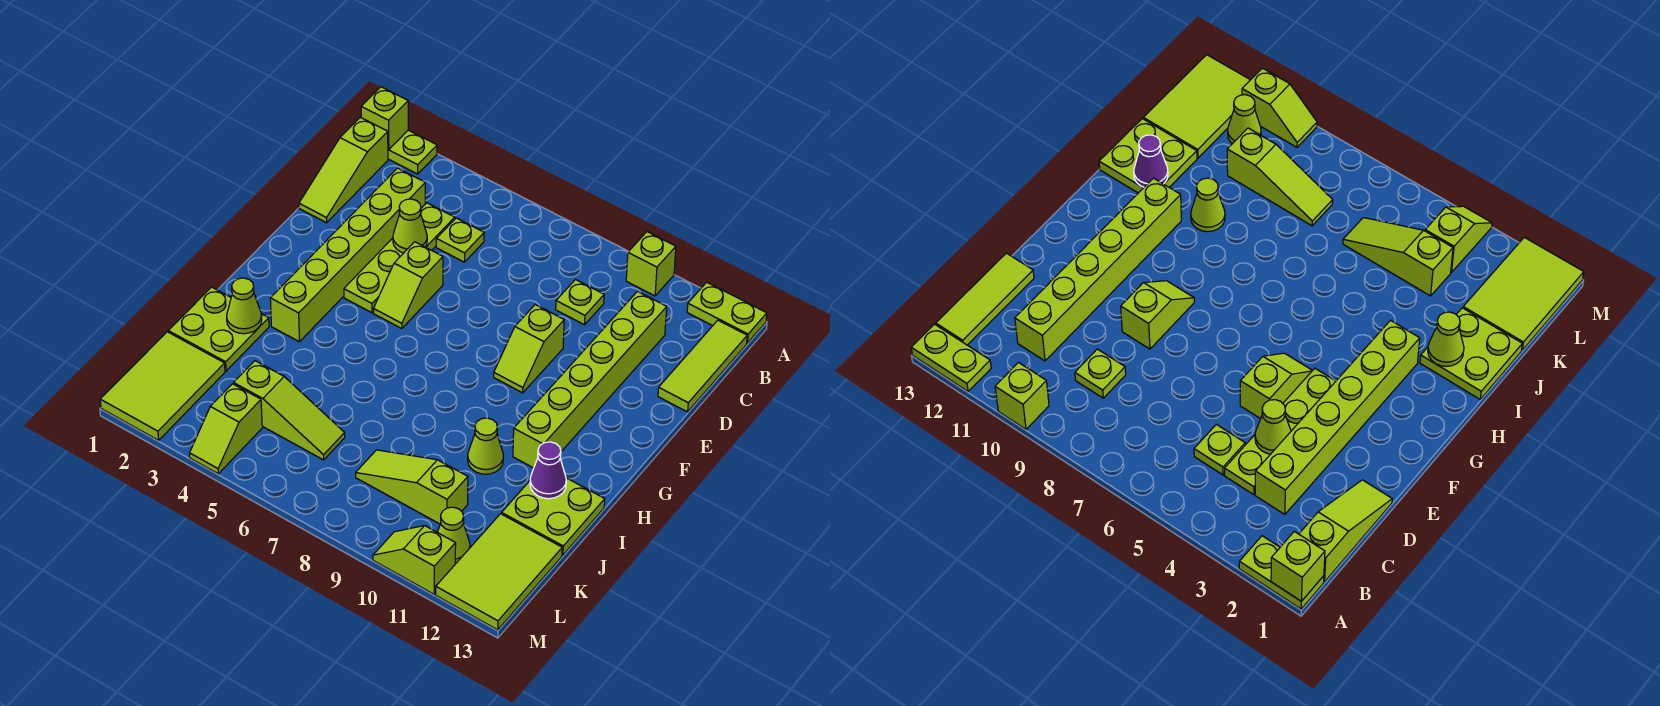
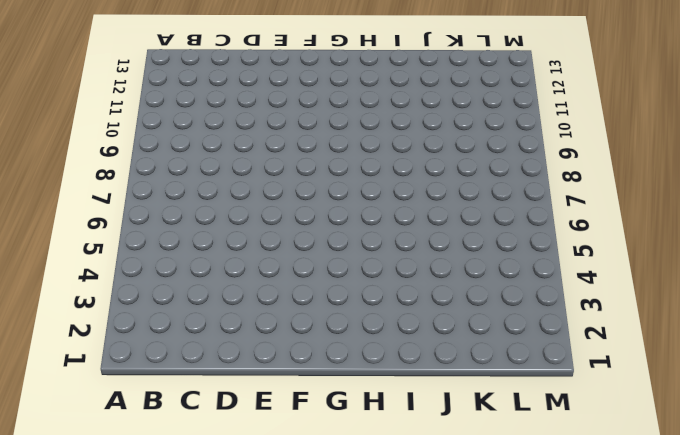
none -> lime 1x2 plate [388,130,437,174]
none -> lime 1x1 brick [626,232,676,296]
none -> lime 1x2 plate [687,282,767,343]

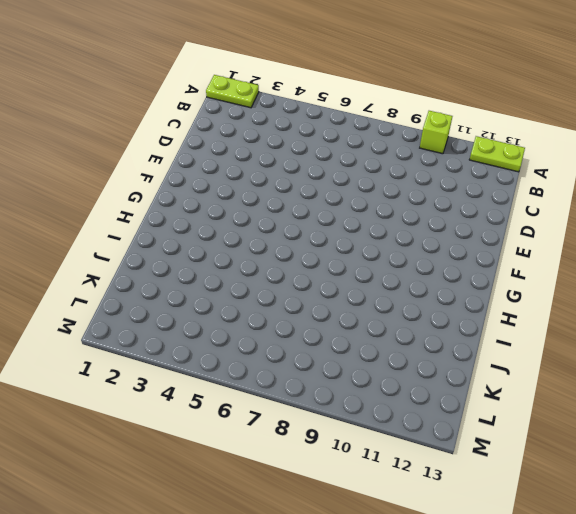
none -> lime 1x3 slope [299,117,388,223]
none -> lime 1x3 tile [658,320,747,412]
none -> lime 1x6 brick [270,168,425,342]

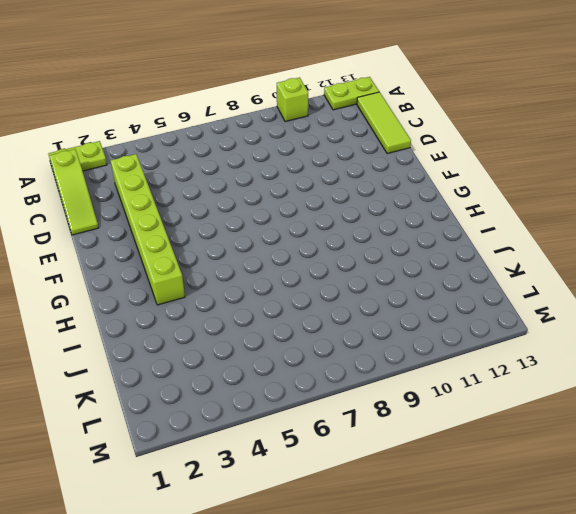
none -> lime 1x4 plate [344,203,455,313]
none -> lime 1x1 plate [436,218,484,262]
none -> lime 1x1 plate [556,280,604,325]

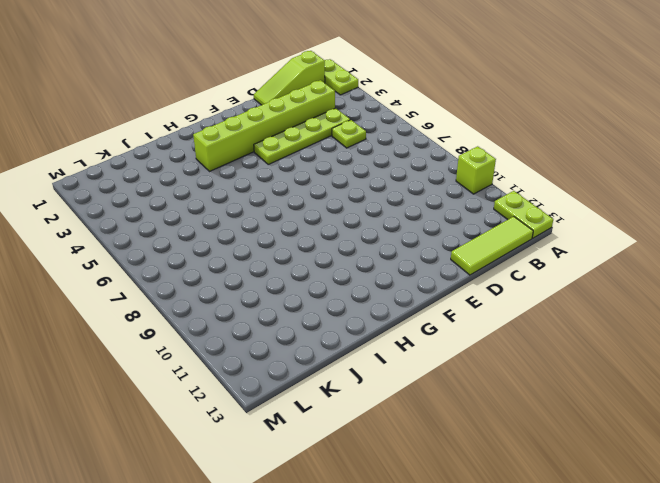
none -> lime 1x1 plate [556,280,604,325]
none -> lime 1x6 brick [513,291,667,468]
none -> lime 1x2 slope [374,242,443,329]

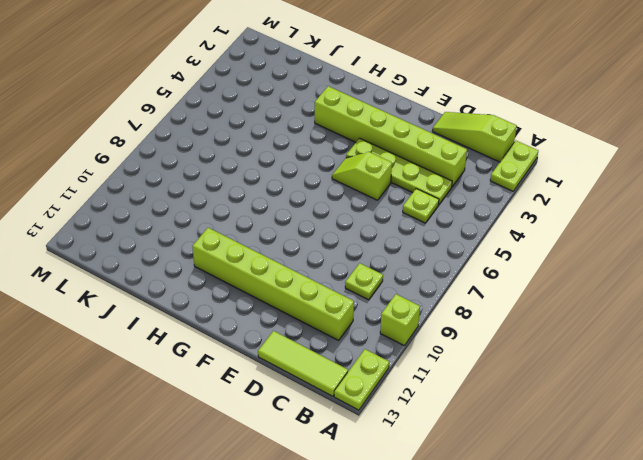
none -> lime 1x2 slope [494,305,564,393]
none -> lime 2x2 plate [168,287,269,371]
none -> lime 1x1 cone [468,418,504,474]

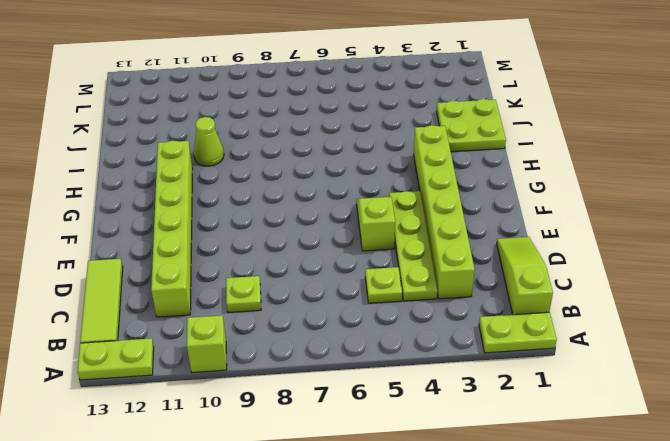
none -> lime 1x2 slope [494,305,564,393]
none -> lime 2x2 plate [502,478,605,555]
none -> lime 2x3 tile [100,332,225,440]

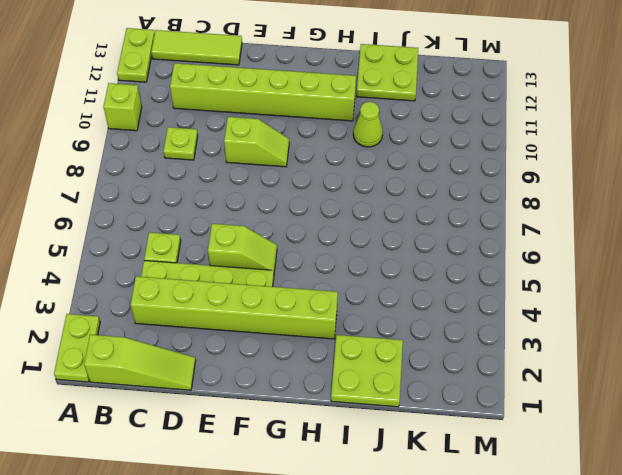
none -> lime 2x3 tile [100,332,225,440]
none -> lime 1x3 slope [234,361,345,460]
none -> lime 1x3 slope [356,450,468,524]

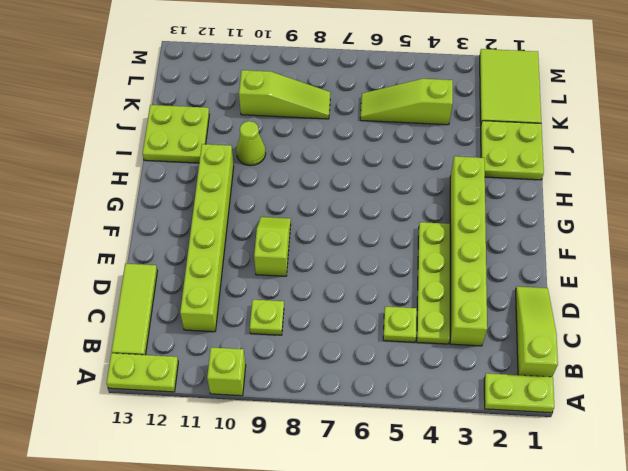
none -> lime 1x2 slope [374,242,443,329]
none -> lime 2x3 tile [436,514,562,630]
none -> lime 1x2 slope [190,384,262,474]

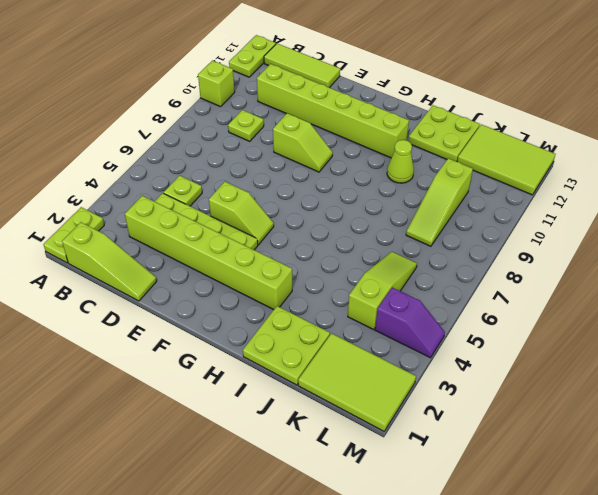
purple 1x2 slope [375,287,445,358] -> lime 1x2 slope [190,384,262,474]
none -> lime 1x1 cone [437,507,470,564]
none -> lime 1x2 slope [373,526,456,594]
none -> lime 1x1 brick [361,87,408,150]

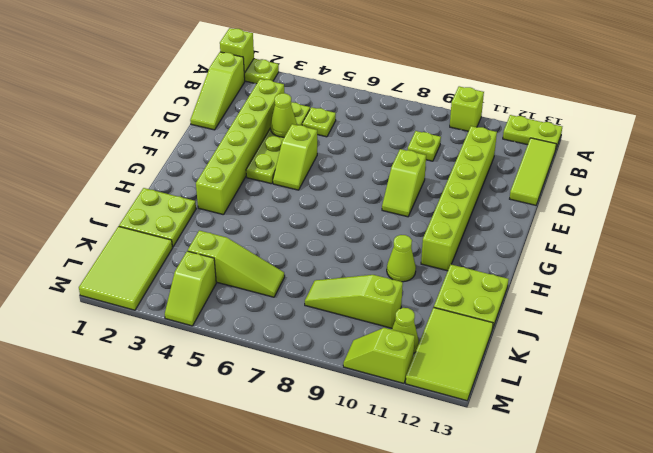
none -> lime 1x1 cone [227,278,262,334]
none -> purple 1x1 cone [530,442,566,499]

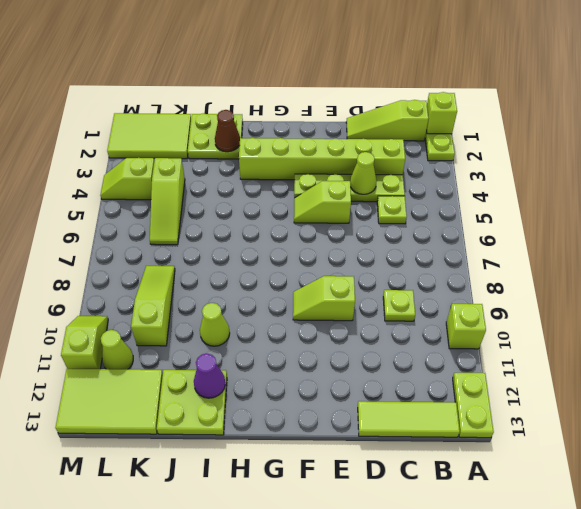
brown 1x1 cone [215,110,240,152] -> lime 1x1 cone [227,278,262,334]
none -> lime 1x6 brick [513,291,667,468]

